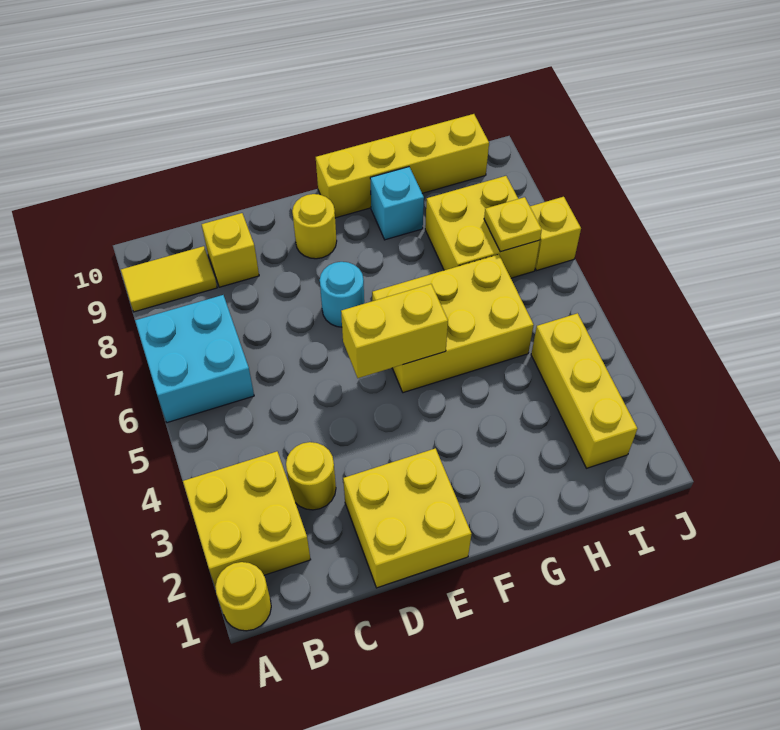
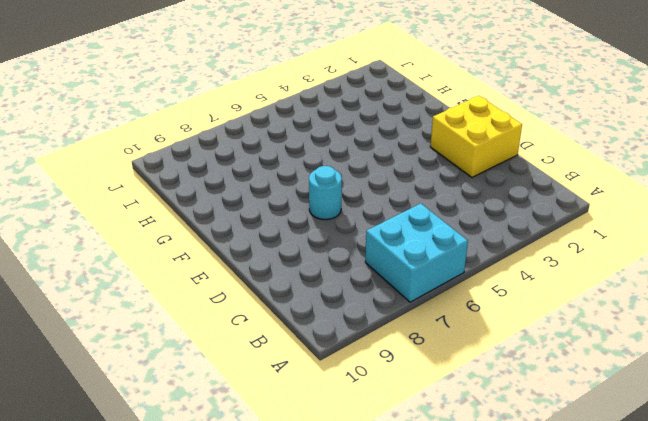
none -> yellow 1x1 round brick [215,562,271,631]
none -> yellow 2x2 brick [183,451,311,586]
none -> yellow 1x2 tile [121,246,217,312]

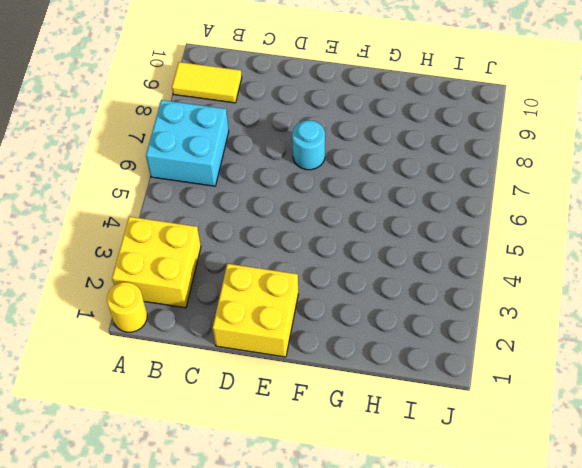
none -> yellow 1x1 round brick [286,442,336,510]
none -> yellow 1x1 brick [202,213,259,287]
none -> yellow 1x1 round brick [292,194,337,259]

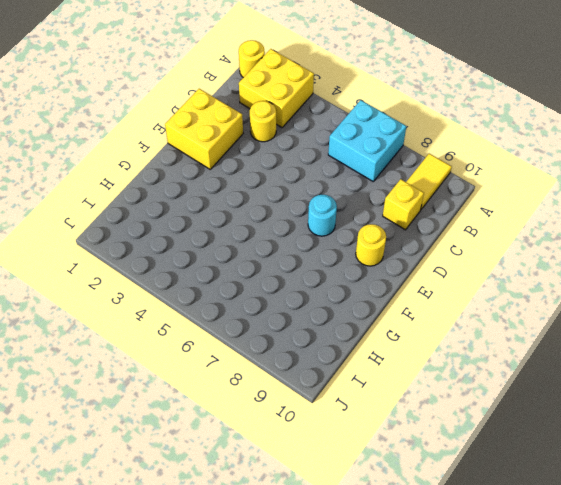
none -> yellow 2x3 brick [372,254,534,393]
none -> yellow 1x4 brick [316,114,489,218]
none -> cyan 1x1 brick [370,167,424,240]

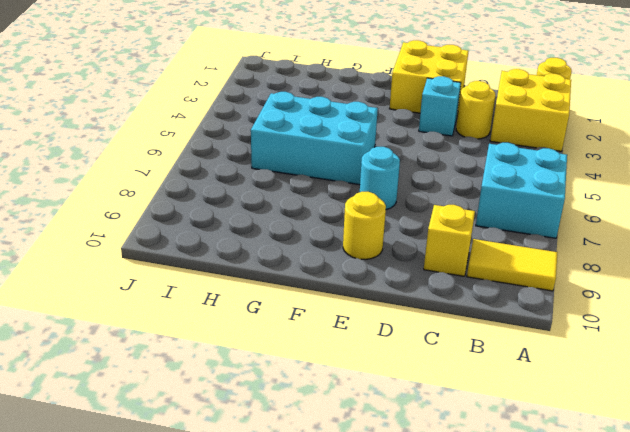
cyan 1x1 brick [419,76,461,136] -> cyan 1x1 brick moved to [370,167,424,240]
cyan 2x3 brick [251,92,378,185] -> yellow 2x3 brick [372,254,534,393]
none -> yellow 1x4 brick [316,114,489,218]
none -> yellow 2x2 brick [425,176,540,278]
none -> yellow 1x3 brick [531,313,637,468]

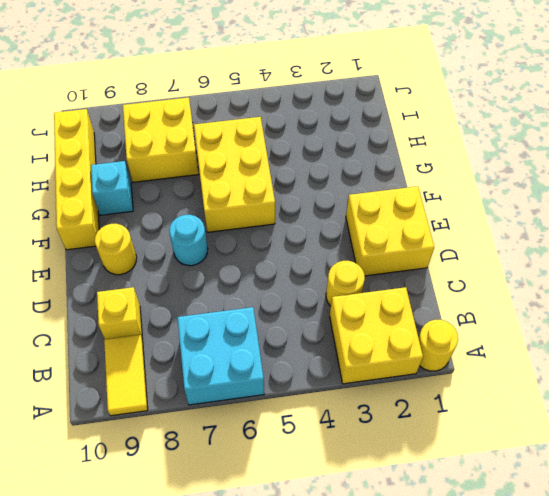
none -> yellow 1x3 brick [531,313,637,468]
none -> yellow 1x1 brick [530,197,581,270]
none -> yellow 1x2 brick [341,284,448,378]

